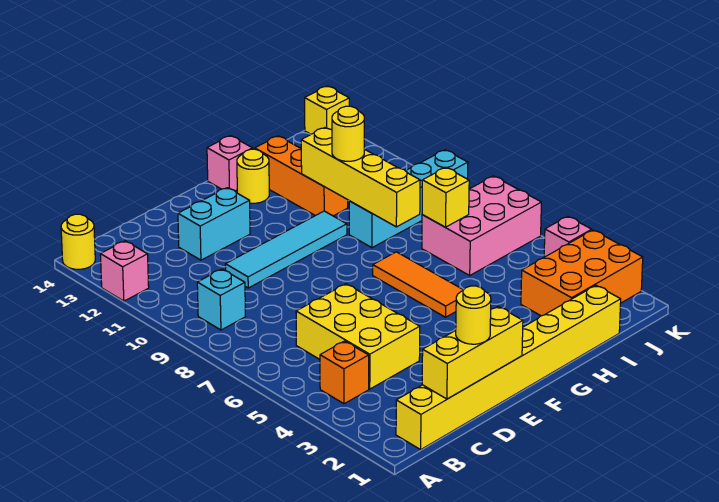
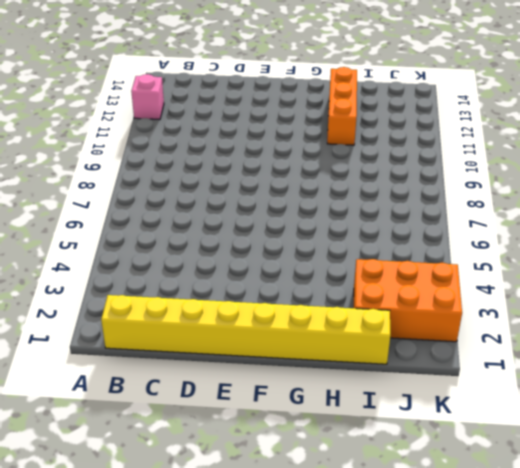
none -> yellow 1x1 round brick [61,214,95,269]
none -> orange 1x1 brick [320,341,369,404]
none -> cyan 1x1 brick [197,269,245,330]

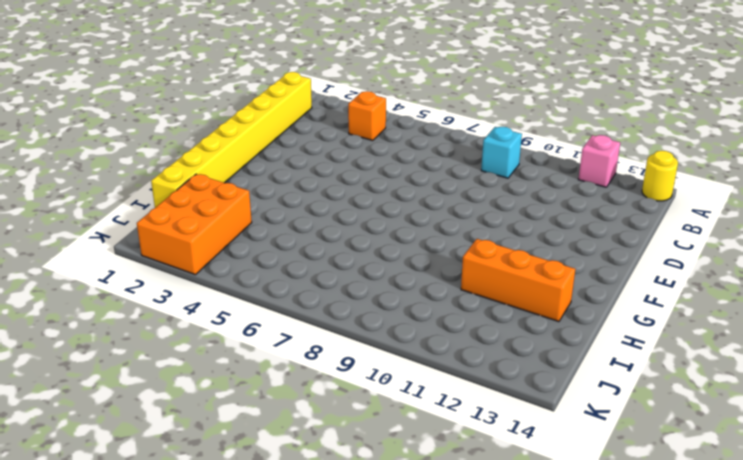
none -> yellow 2x3 brick [296,284,420,389]
none -> cyan 1x4 tile [225,211,347,288]
none -> cyan 1x2 brick [178,188,250,260]

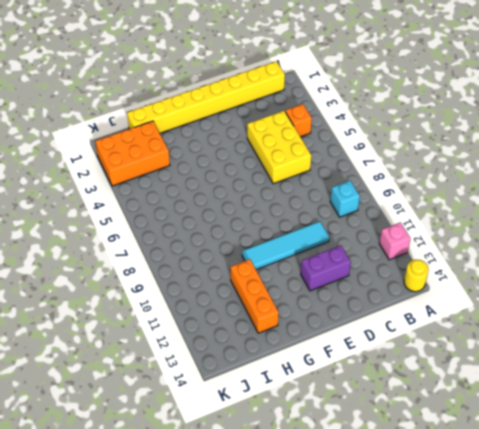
purple 1x2 brick [301,245,351,291] -> cyan 1x2 brick [178,188,250,260]
none -> orange 1x3 tile [373,252,463,317]
none -> yellow 1x1 round brick [237,149,269,203]
none -> pink 1x1 brick [207,136,253,191]

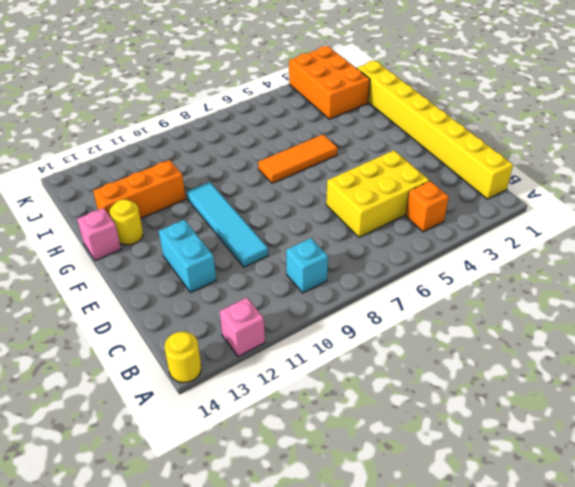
none -> cyan 1x4 brick [349,150,468,248]
none -> pink 2x3 brick [422,176,541,275]
none -> pink 1x1 brick [544,216,592,257]

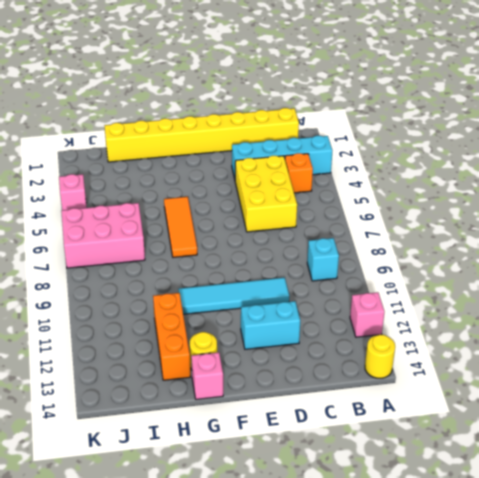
cyan 1x4 brick [232,135,332,179] -> cyan 1x4 brick moved to [349,150,468,248]
none -> orange 2x3 brick [521,230,643,316]
none -> yellow 1x1 brick [305,86,349,134]
none -> yellow 1x3 brick [422,307,523,399]

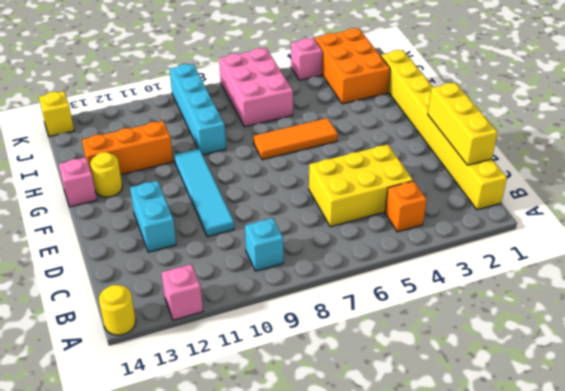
none -> yellow 1x4 brick [301,128,420,227]
none -> yellow 1x1 brick [422,167,469,227]
none -> yellow 1x1 round brick [456,286,491,344]

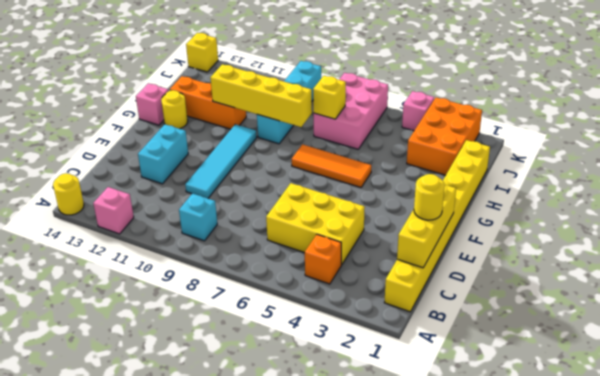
none -> yellow 1x1 round brick [332,106,364,161]

